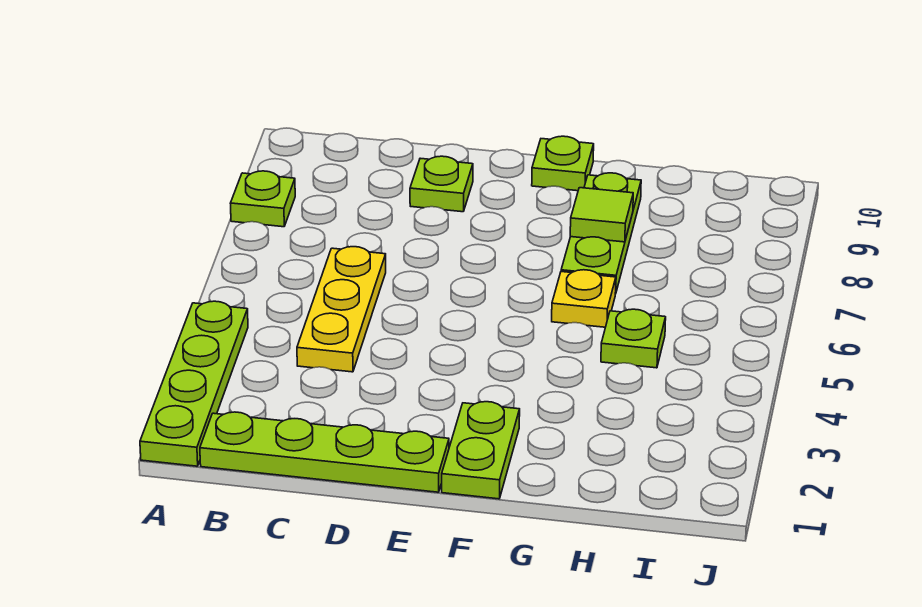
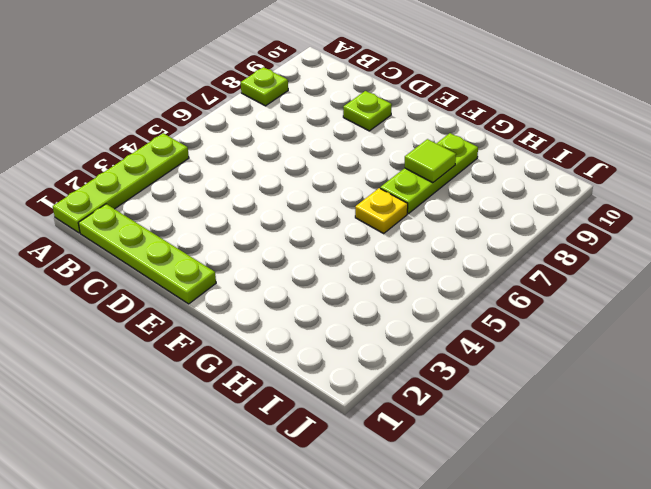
none -> yellow 1x3 plate [297,247,386,372]
none -> lime 1x2 plate [442,402,520,499]

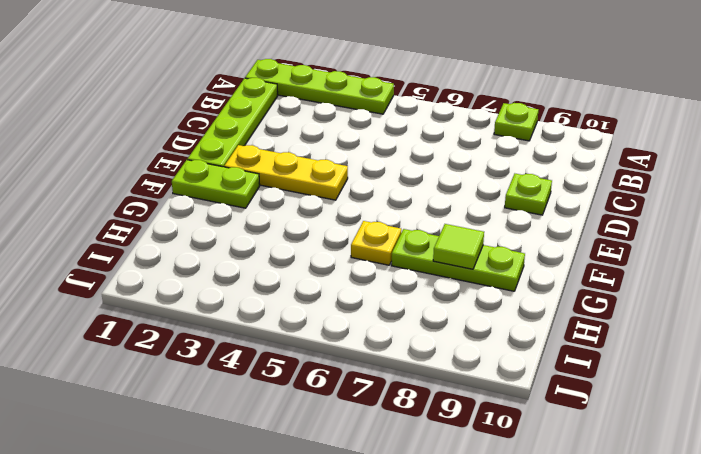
yellow 1x3 plate [224,145,348,200] -> yellow 1x3 plate moved to [297,247,386,372]
none -> lime 1x1 plate [532,136,594,191]
none -> lime 1x1 plate [601,309,666,368]

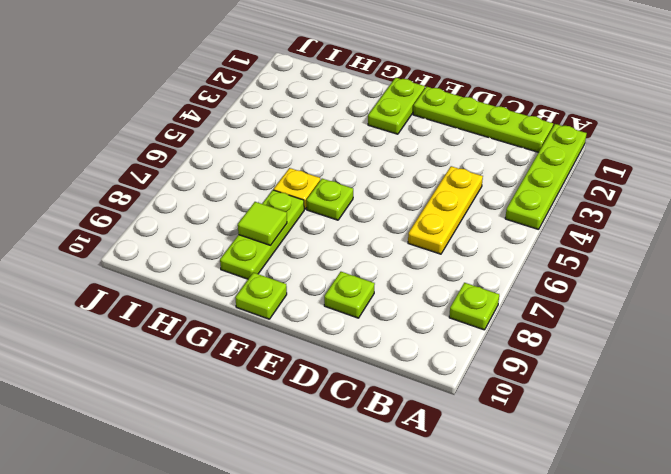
lime 1x1 plate [306,179,353,220] -> lime 1x1 plate moved to [601,309,666,368]

